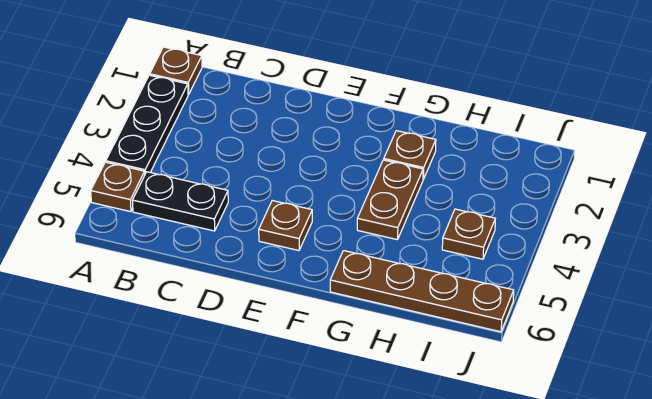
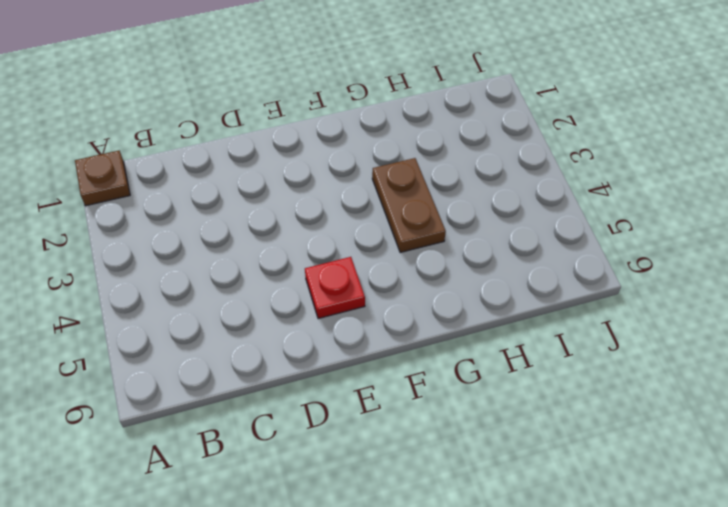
red 1x1 plate [305,257,365,319] -> brown 1x1 plate [259,201,312,251]
none -> black 1x3 plate [106,75,188,173]
none -> brown 1x1 plate [91,162,145,212]

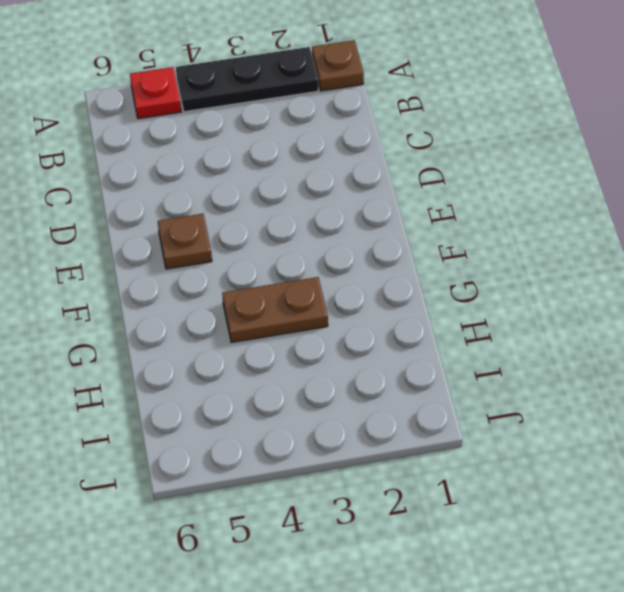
red 1x1 plate [130,67,181,119] -> brown 1x1 plate [91,162,145,212]
none -> black 1x2 plate [132,172,228,231]
none -> brown 1x1 plate [384,131,436,179]

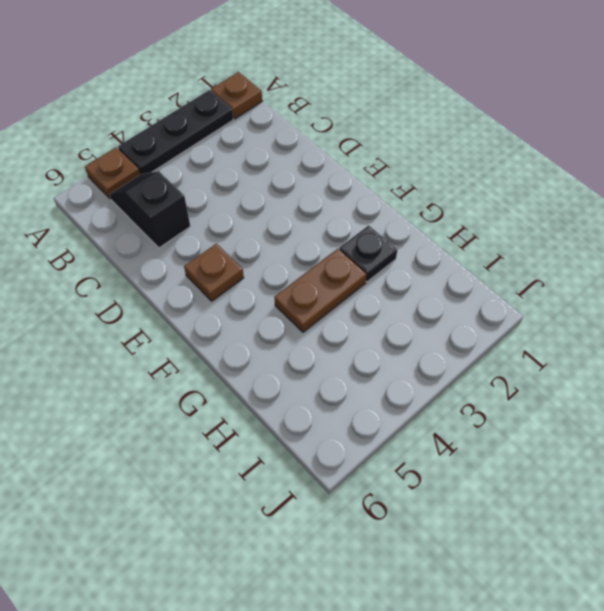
black 1x2 slope [110,171,190,248] -> black 1x2 plate [132,172,228,231]
black 1x1 plate [339,225,397,282] -> brown 1x1 plate [384,131,436,179]
none -> brown 1x4 plate [330,251,514,332]
none -> brown 1x1 plate [442,209,495,259]

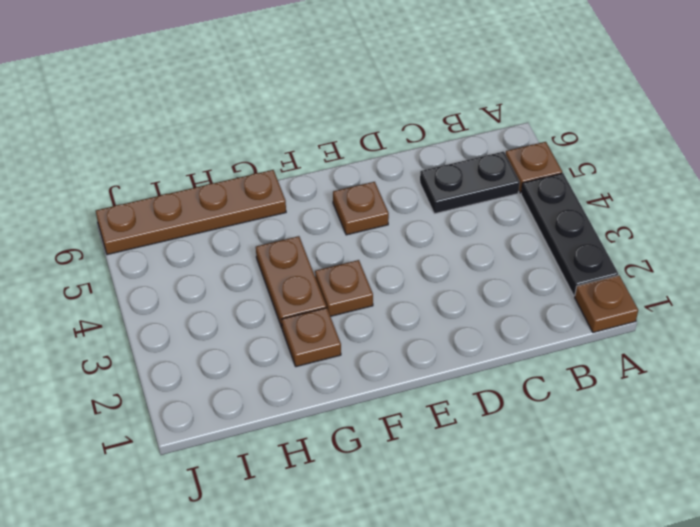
brown 1x1 plate [315,260,373,316] -> brown 1x1 plate moved to [442,209,495,259]

